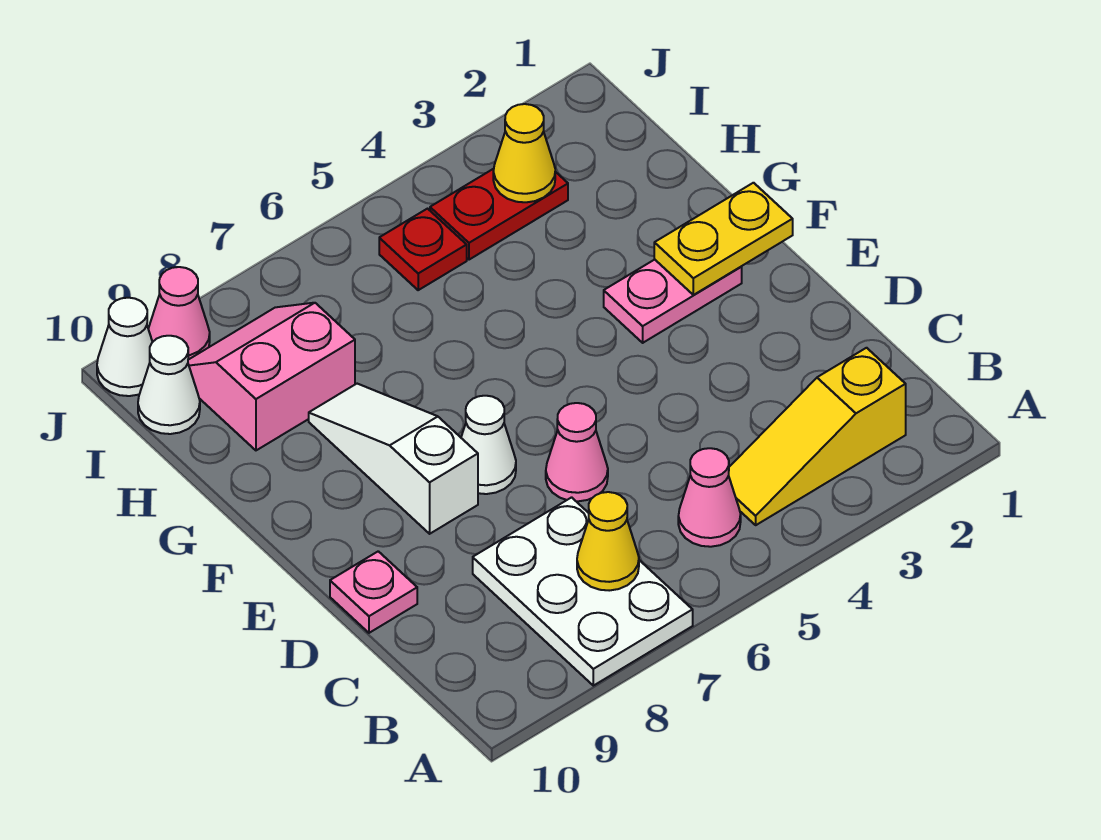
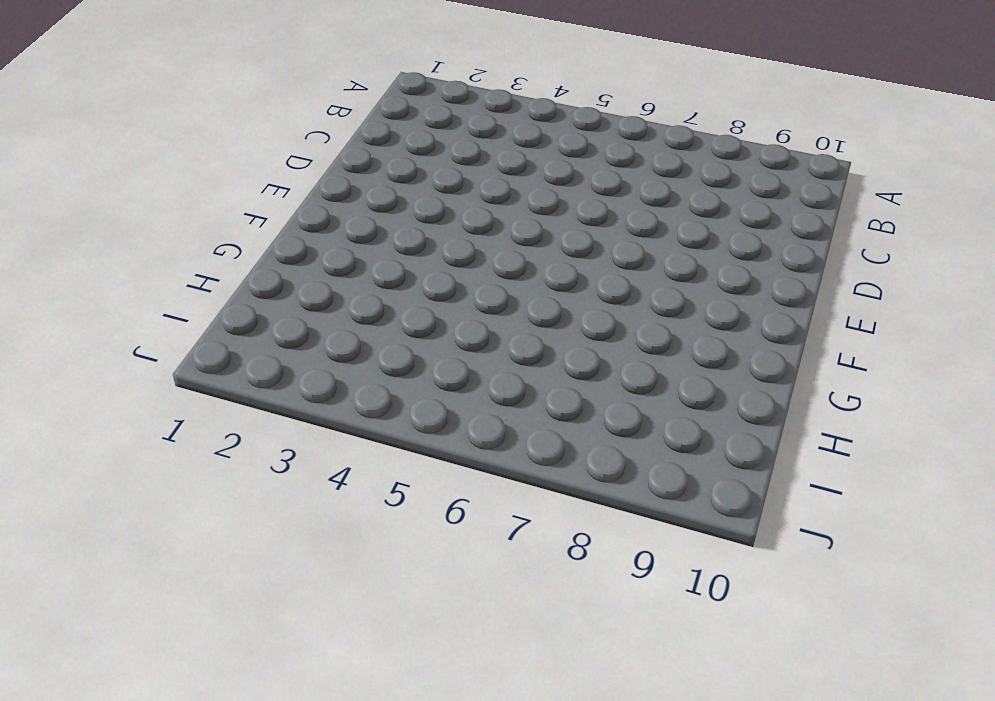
none -> white 2x3 plate [473,497,693,686]
none -> yellow 1x3 slope [729,348,906,525]
none -> pink 1x1 cone [678,448,741,547]

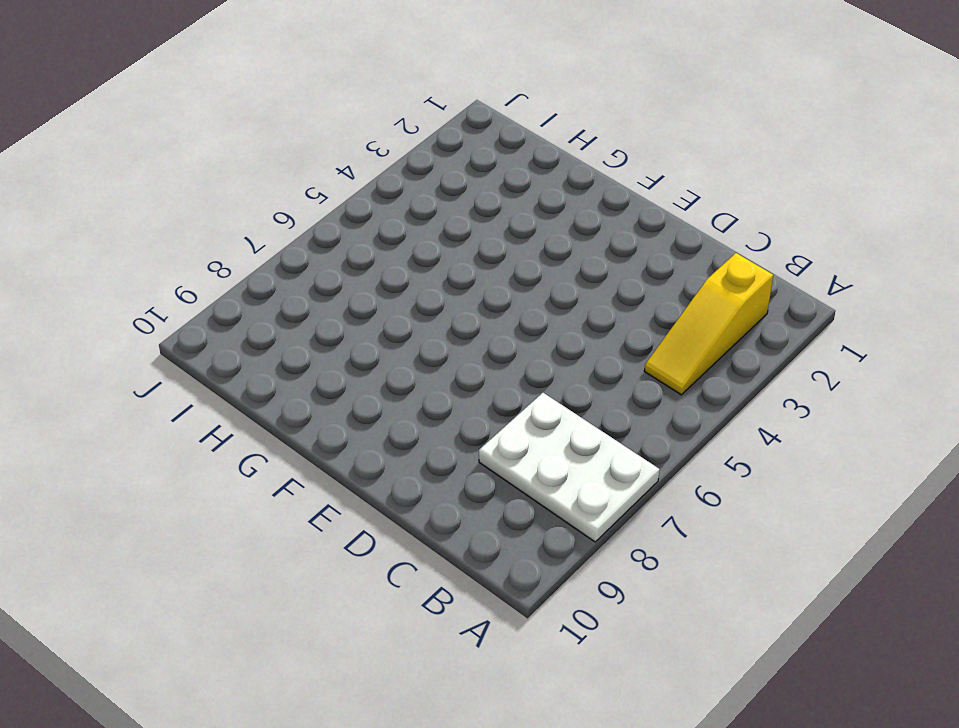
none -> pink 1x1 cone [678,448,741,547]
none -> pink 1x1 cone [546,403,608,501]
none -> pink 1x1 plate [330,551,417,633]

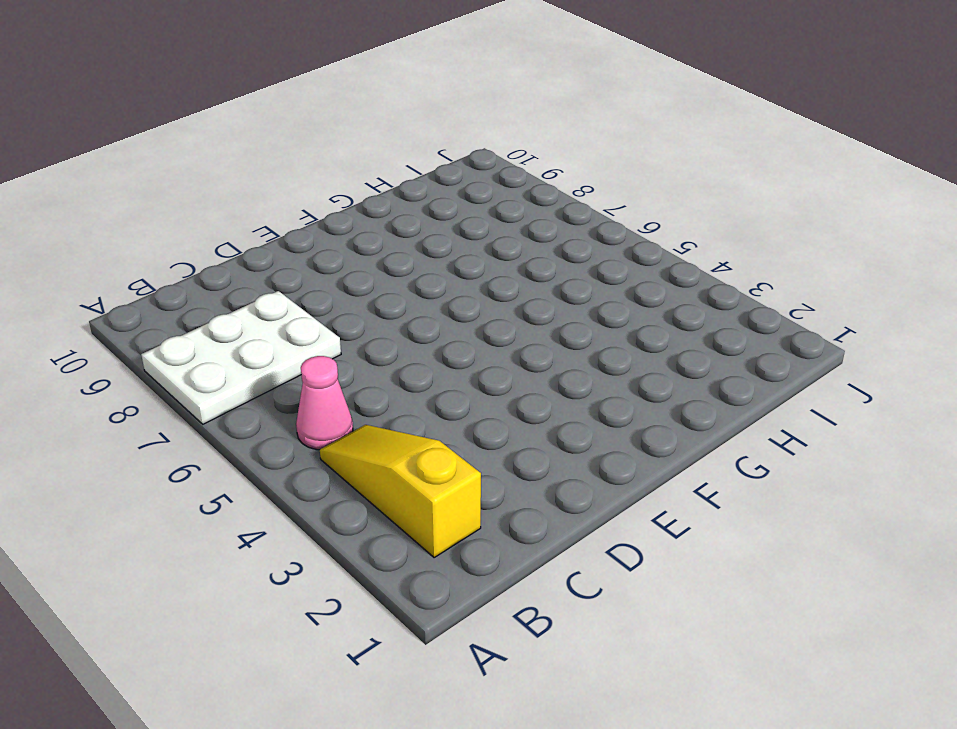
none -> pink 1x1 cone [546,403,608,501]
none -> pink 1x1 plate [330,551,417,633]
none -> white 1x1 cone [461,396,516,494]

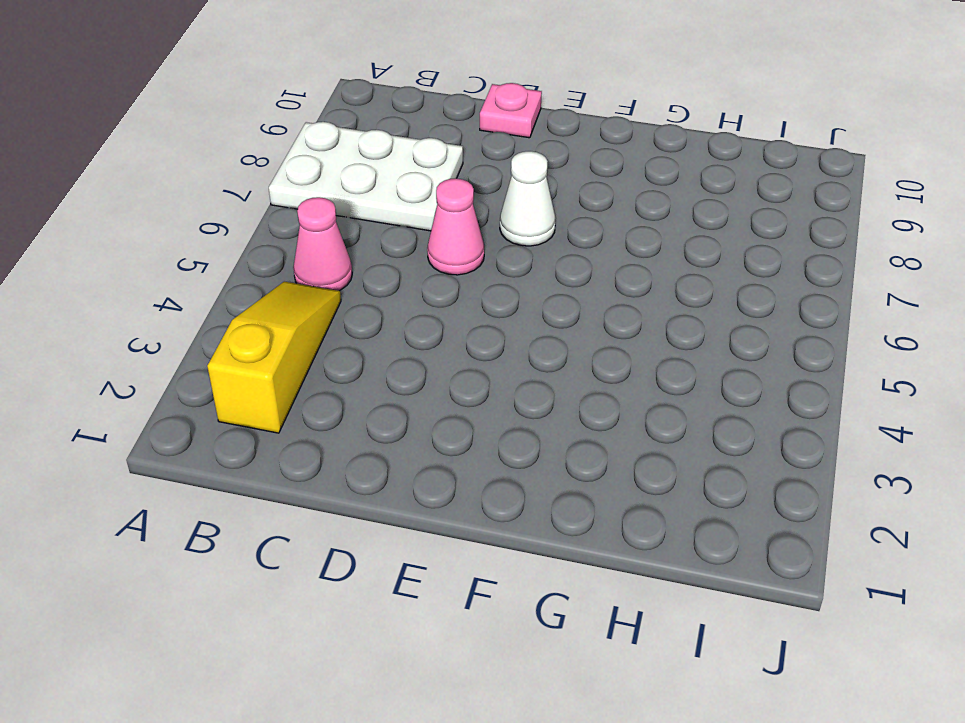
none -> white 1x3 slope [309,384,478,534]
none -> pink 1x2 plate [604,260,742,343]
none -> pink 2x2 slope [188,303,355,450]

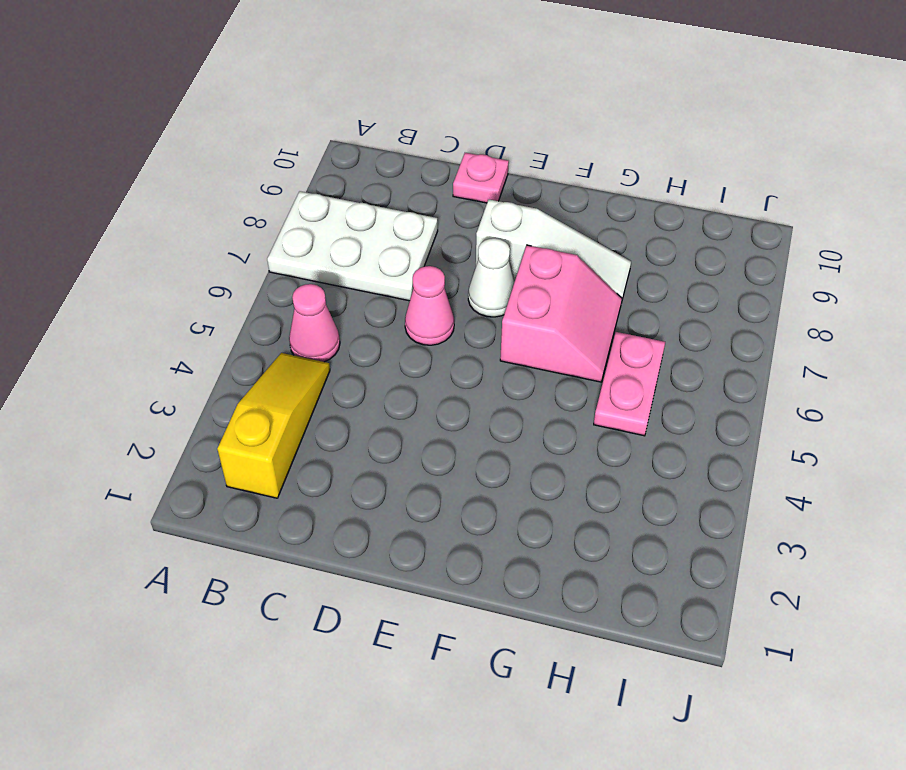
pink 2x2 slope [500,245,622,382] -> pink 2x2 slope moved to [188,303,355,450]
pink 1x2 plate [594,332,665,436] -> pink 1x2 plate moved to [604,260,742,343]
none -> red 1x2 plate [430,169,568,260]
none -> red 1x1 plate [379,209,467,290]
none -> white 1x1 cone [138,336,200,434]

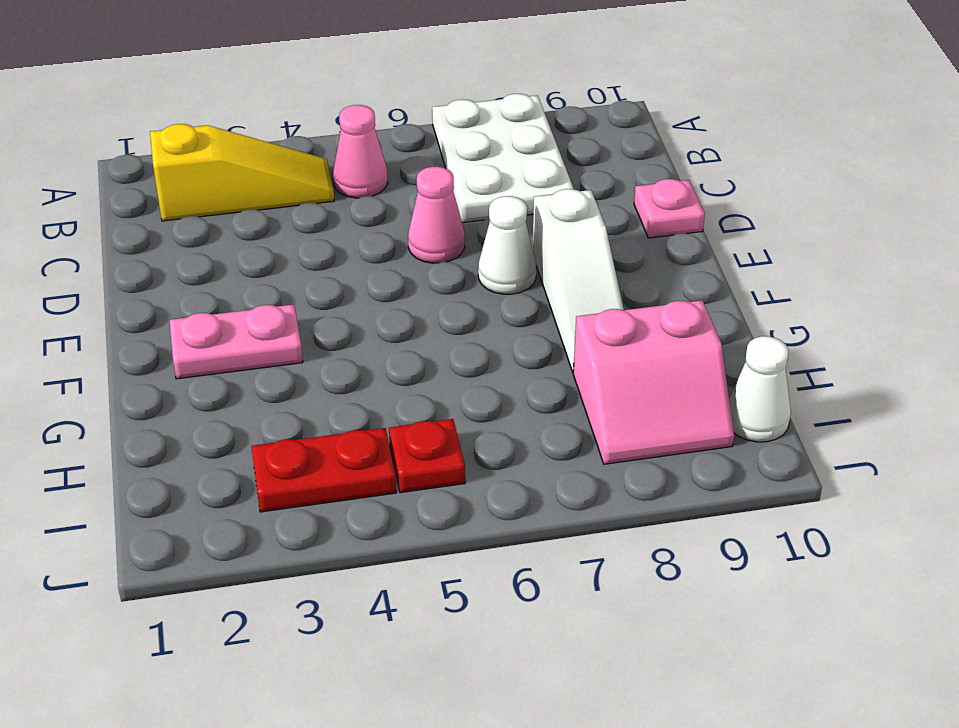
none -> pink 1x1 cone [148,267,210,360]
none -> white 1x1 cone [97,298,152,396]
none -> yellow 1x1 cone [577,492,639,591]

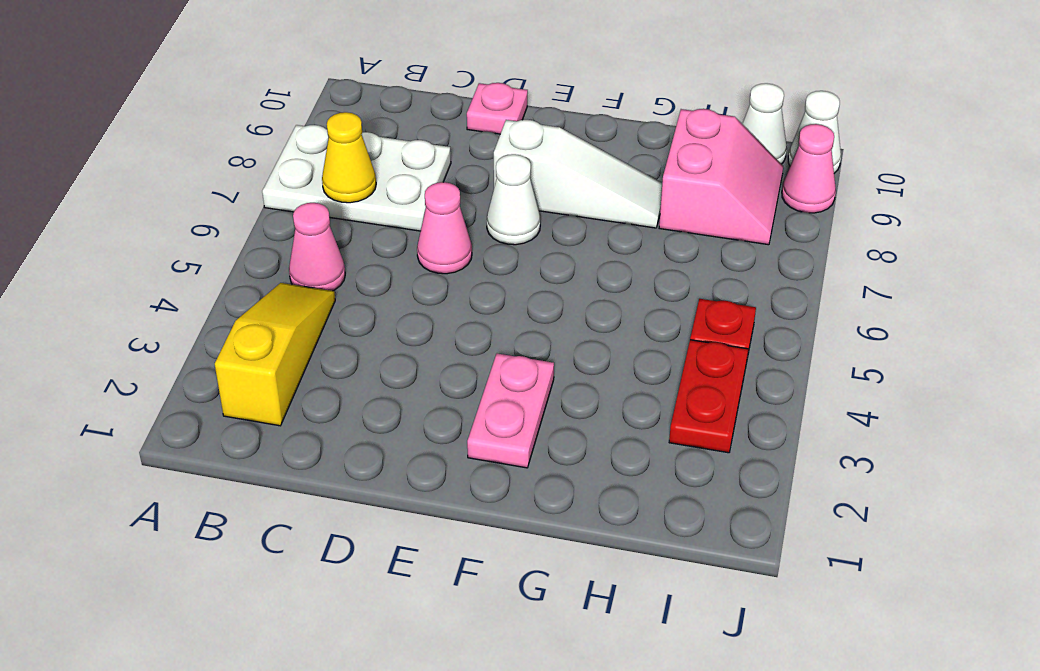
none -> yellow 1x2 plate [654,183,793,295]
none -> yellow 1x1 cone [493,104,555,202]

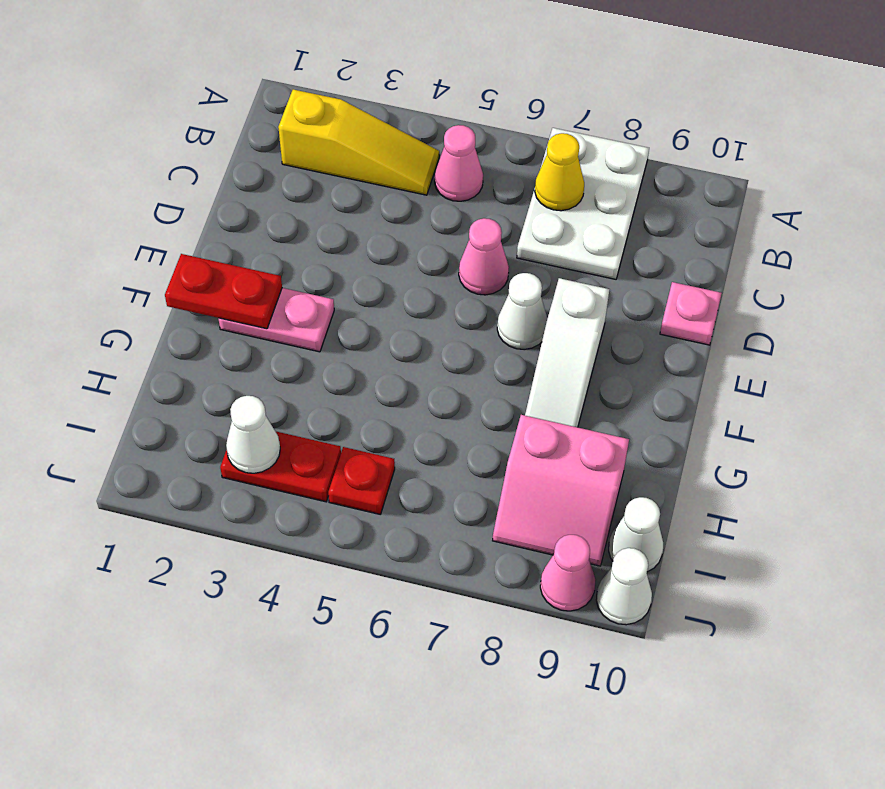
red 1x2 plate [165,254,282,329] -> yellow 1x2 plate [654,183,793,295]
white 1x1 cone [226,396,280,473] -> yellow 1x1 cone [493,104,555,202]

